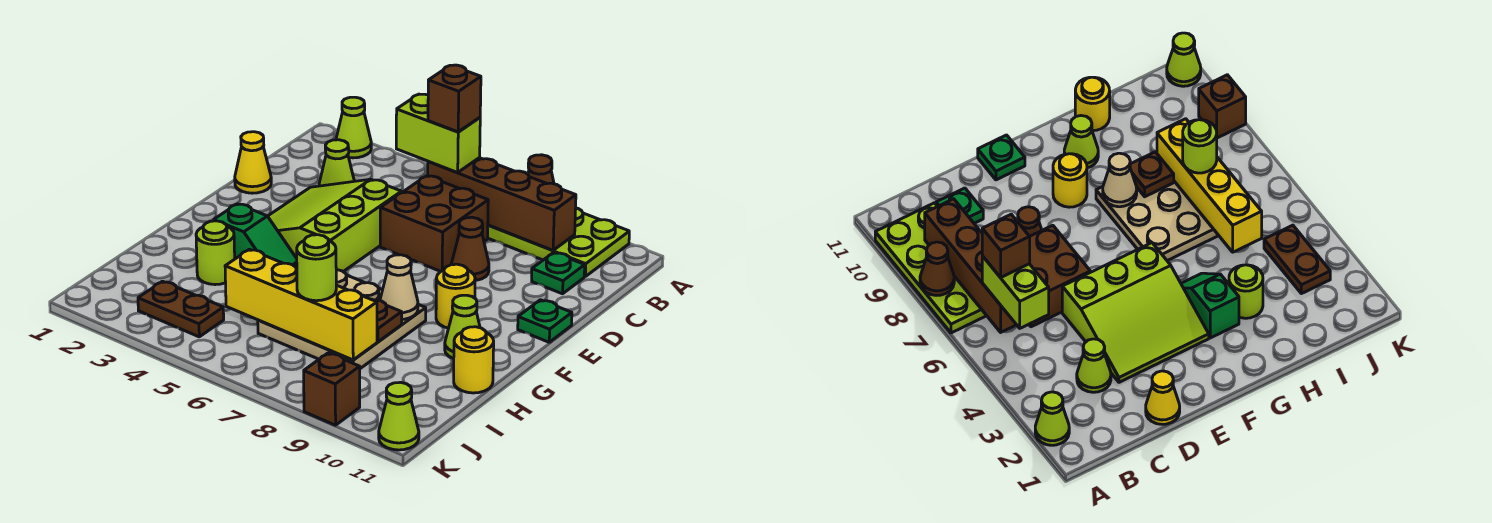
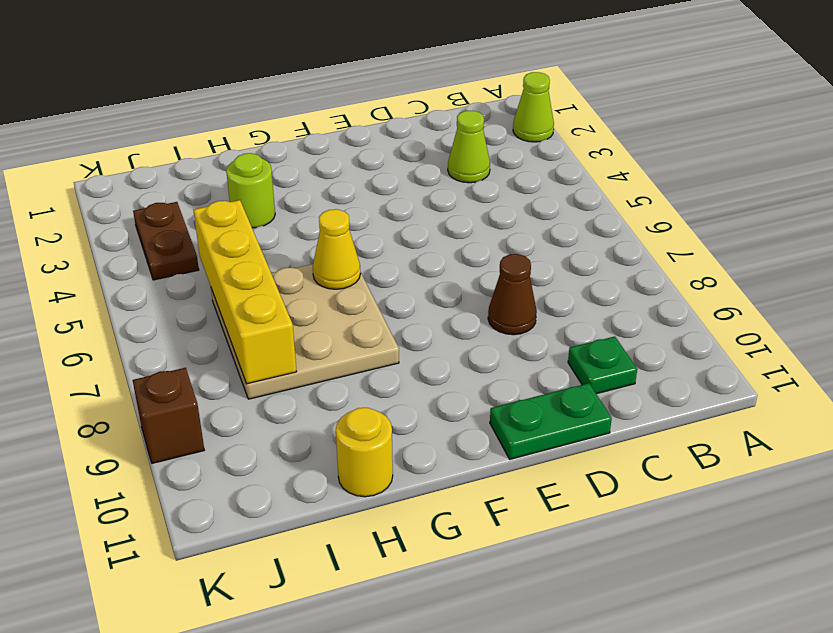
green 1x2 plate [490,383,612,459] -> green 1x1 plate [518,300,572,342]
yellow 1x1 cone [313,209,360,289] -> yellow 1x1 cone moved to [235,132,271,193]
none -> lime 2x4 plate [488,208,629,276]
none -> brown 2x2 brick [380,176,488,272]
none -> lime 3x3 slope [268,179,402,272]

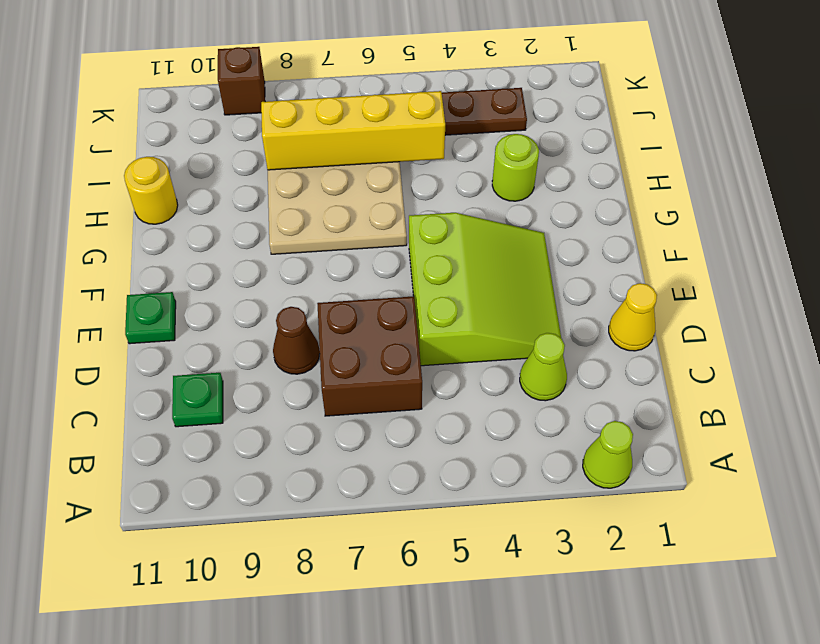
none -> lime 2x4 plate [488,208,629,276]
none -> yellow 1x1 round brick [436,264,475,328]
none -> green 1x2 slope [214,204,297,269]

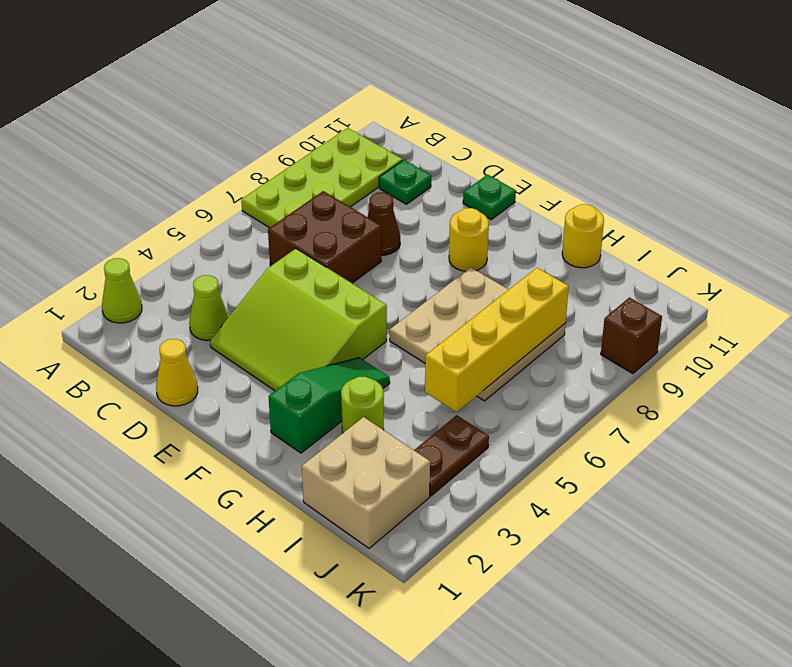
green 1x3 slope [268,358,390,453] -> green 1x2 slope [214,204,297,269]
tan 2x2 brick [302,417,430,548] -> none
none -> lime 1x1 cone [445,295,480,359]
none -> lime 1x1 cone [379,382,419,450]
none -> brown 1x1 cone [528,155,554,184]

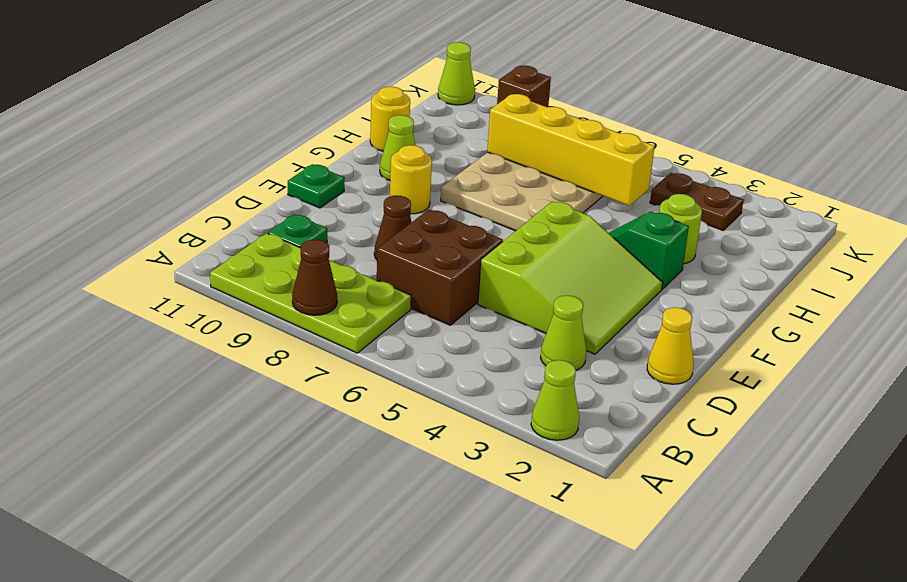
none -> brown 1x4 brick [428,158,576,250]
none -> tan 1x1 cone [380,255,418,319]
none -> brown 1x1 plate [371,299,402,342]

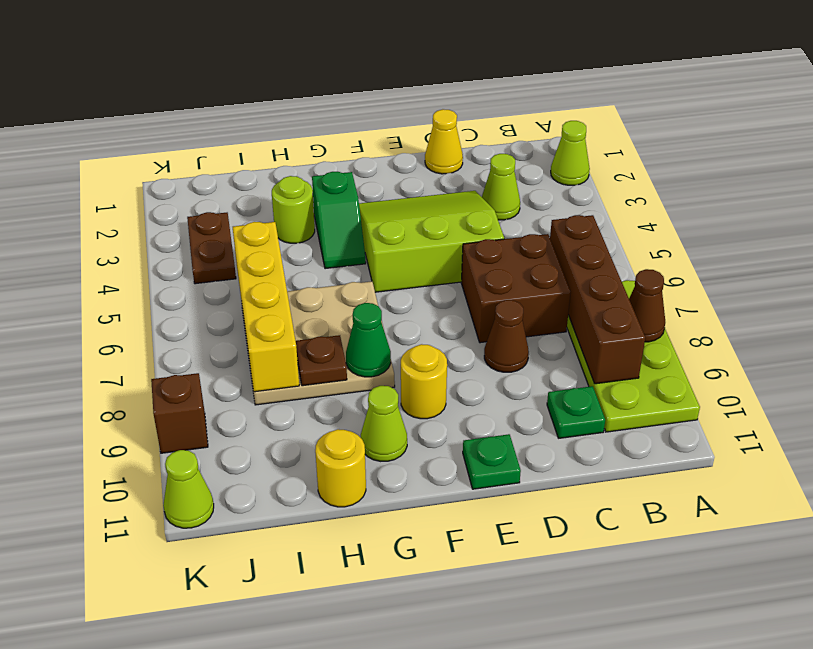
green 1x1 cone [346,303,391,377] -> tan 1x1 cone [380,255,418,319]
none -> lime 1x2 brick [396,94,480,172]
none -> lime 1x1 round brick [297,235,336,301]
none -> brown 1x1 brick [428,65,481,132]

